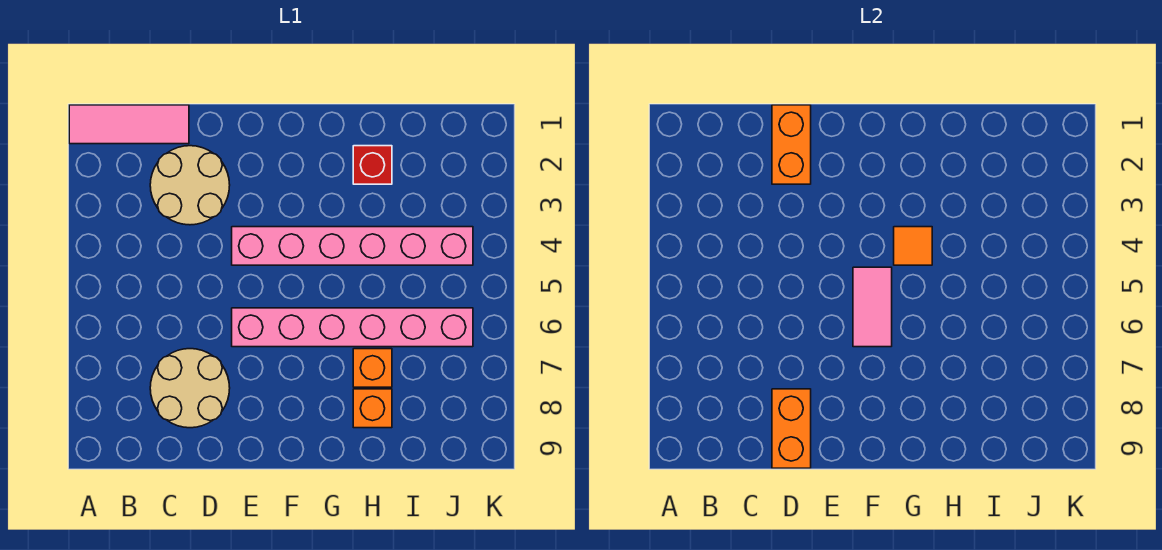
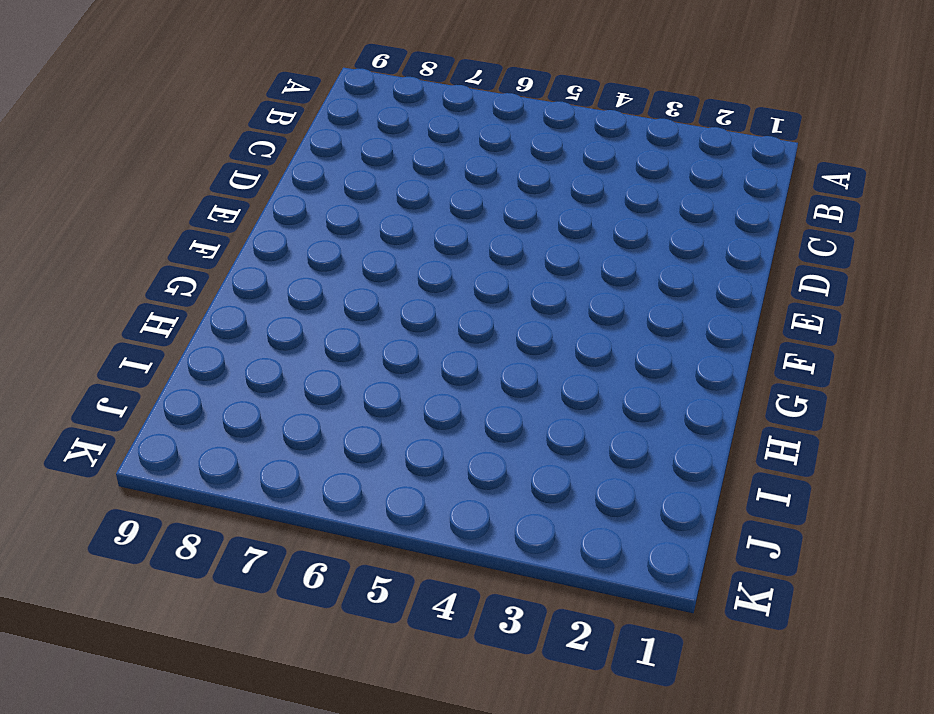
none -> pink 1x3 tile [69,105,189,144]
none -> tan 2x2 round brick [150,146,230,225]
none -> tan 2x2 round brick [150,349,230,428]

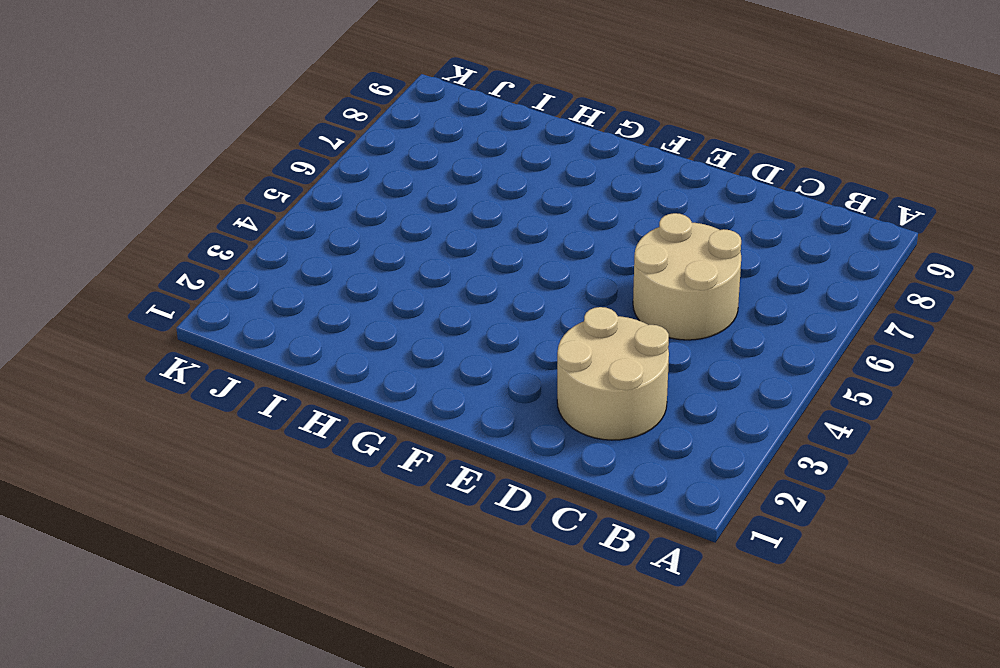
tan 2x2 round brick [633,213,741,340] -> tan 2x2 round brick moved to [150,349,230,428]
none -> pink 1x3 tile [69,105,189,144]
none -> pink 1x6 brick [232,227,473,265]
none -> pink 1x6 brick [232,308,473,347]

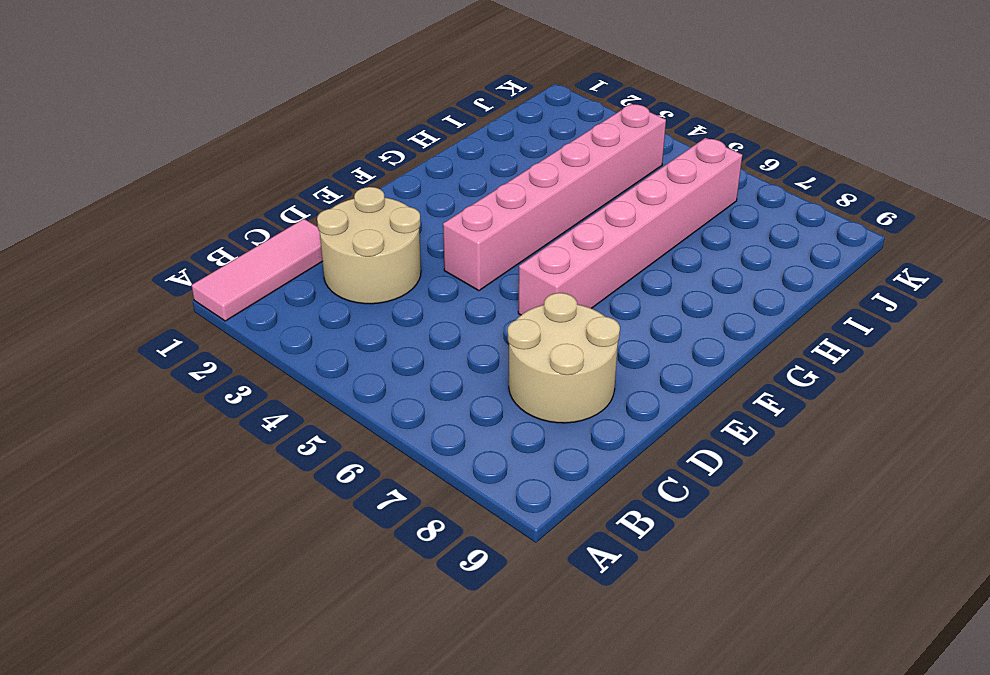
none -> red 1x1 brick [353,146,392,184]
none -> orange 1x1 brick [353,349,392,387]
none -> orange 1x1 brick [353,389,392,428]

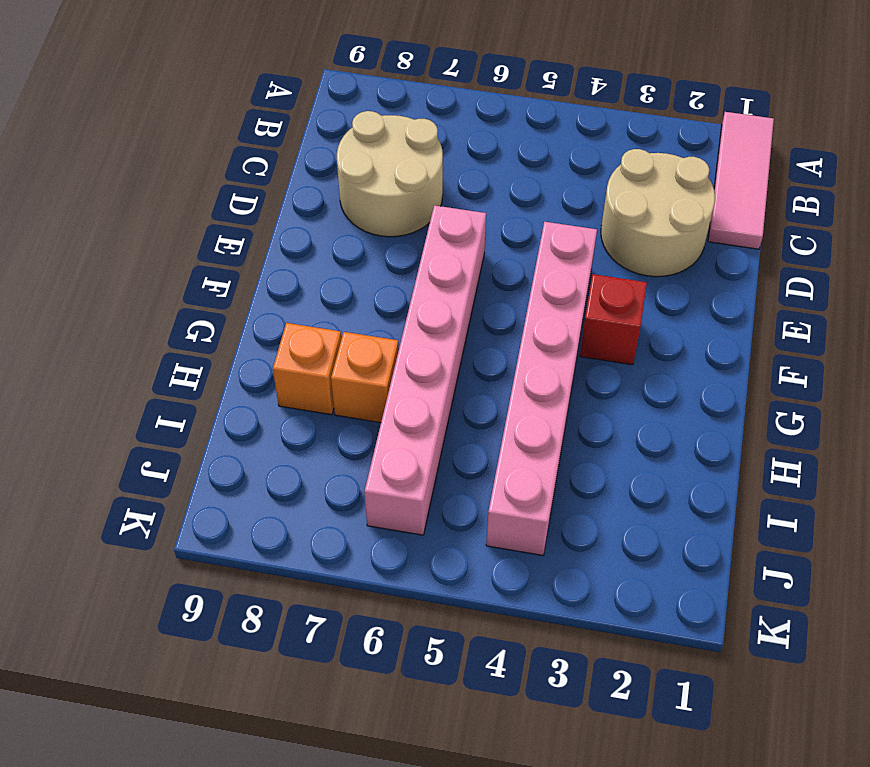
red 1x1 brick [580,274,647,365] -> red 1x1 brick moved to [353,146,392,184]
none -> orange 1x2 brick [772,105,811,184]
none -> orange 1x2 brick [772,389,811,468]
none -> pink 1x2 tile [853,267,892,347]

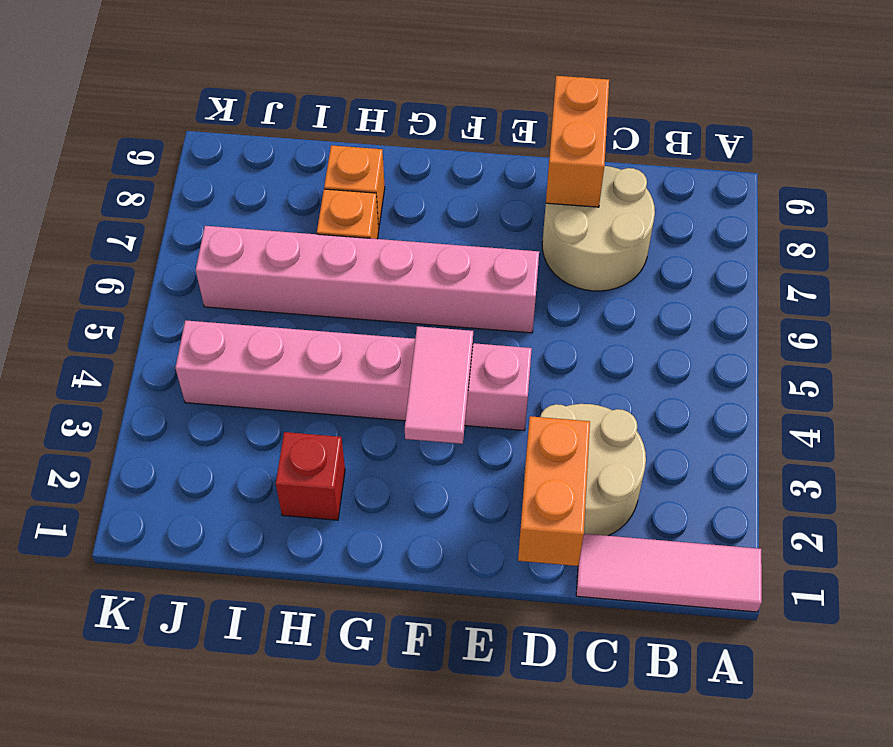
pink 1x2 tile [405,326,473,444] -> pink 1x2 tile moved to [853,267,892,347]
none -> orange 1x1 tile [894,227,932,265]

